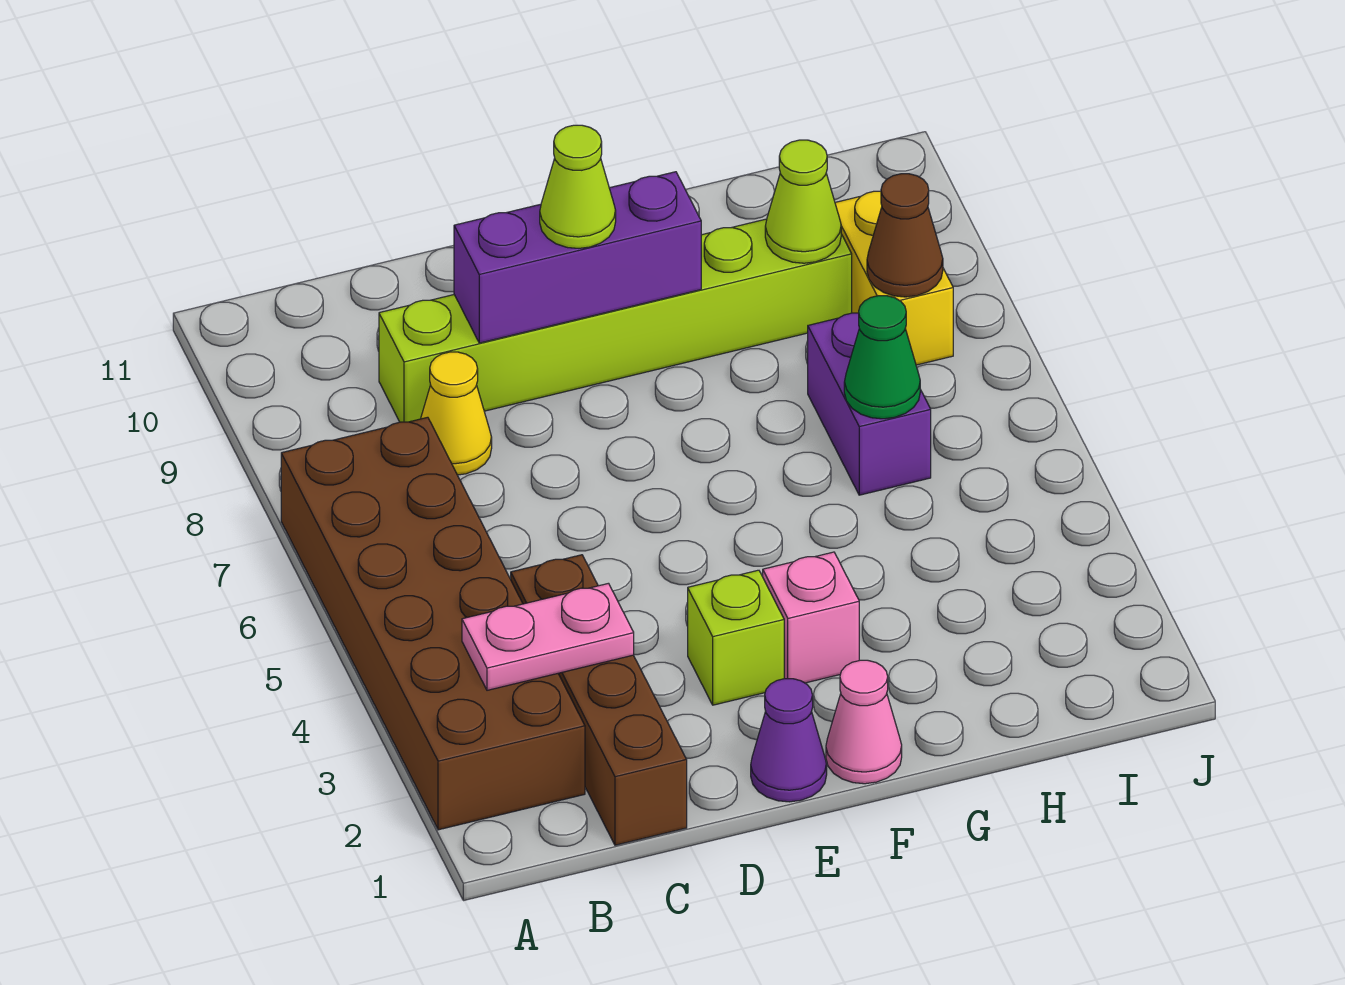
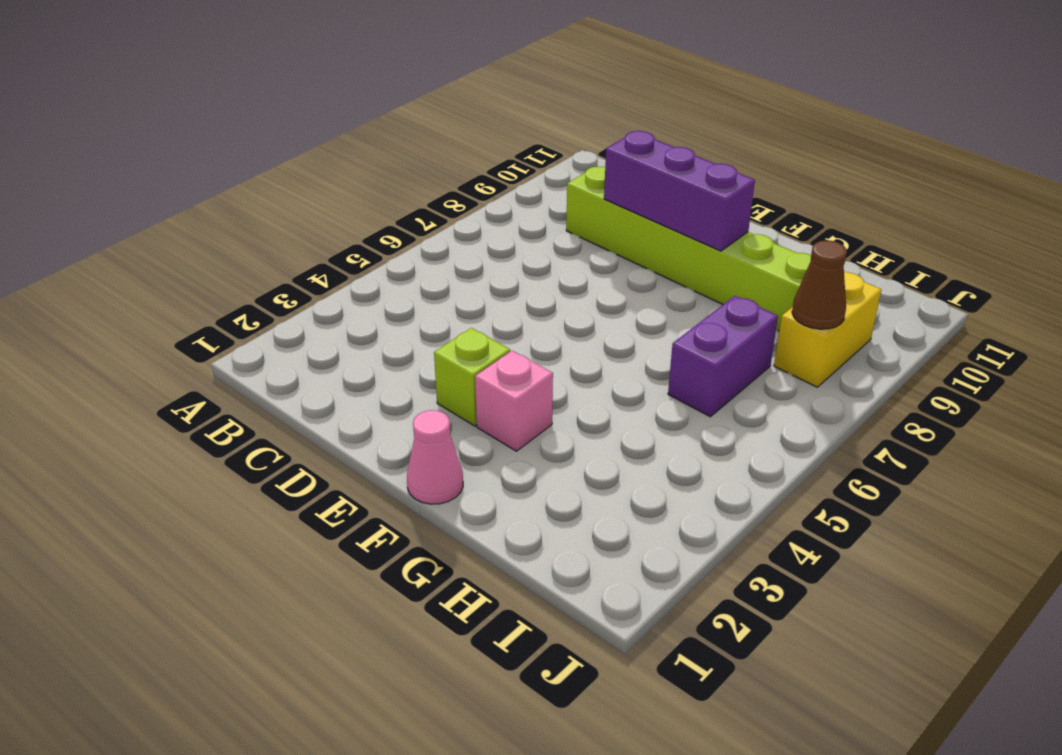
none -> brown 2x6 brick [281,417,585,830]
none -> brown 1x4 brick [511,555,687,845]
none -> yellow 1x1 cone [421,352,492,475]

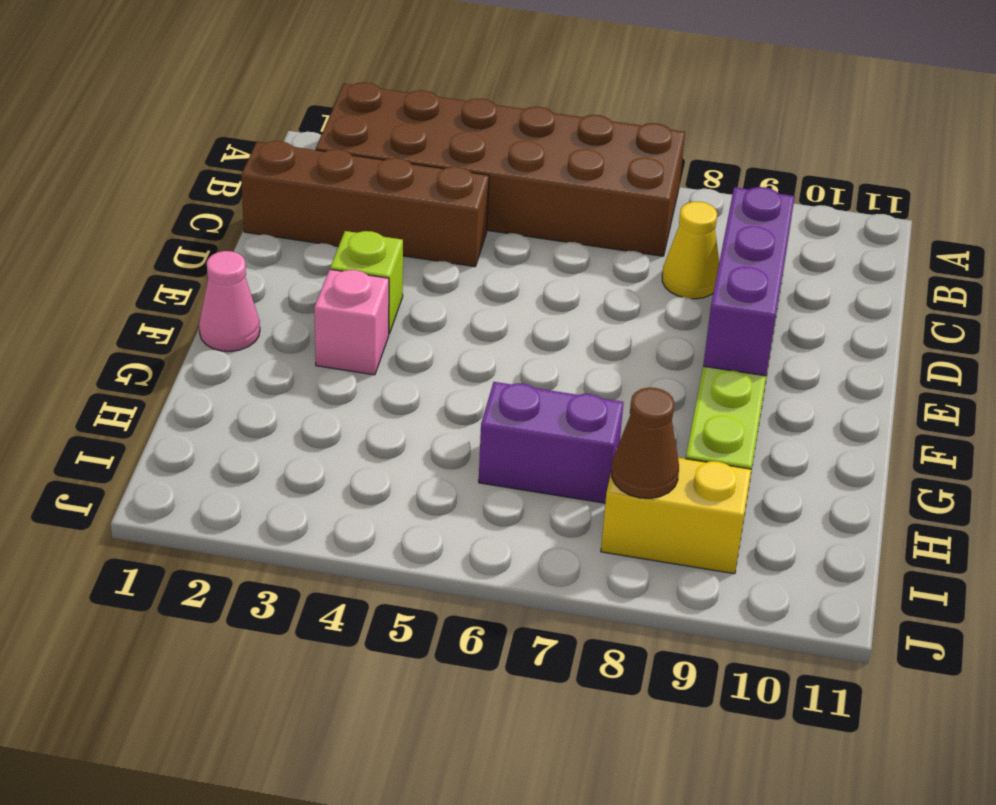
none -> purple 1x1 cone [751,679,827,802]
none -> pink 1x2 plate [462,583,634,690]
none -> green 1x1 cone [844,296,920,419]

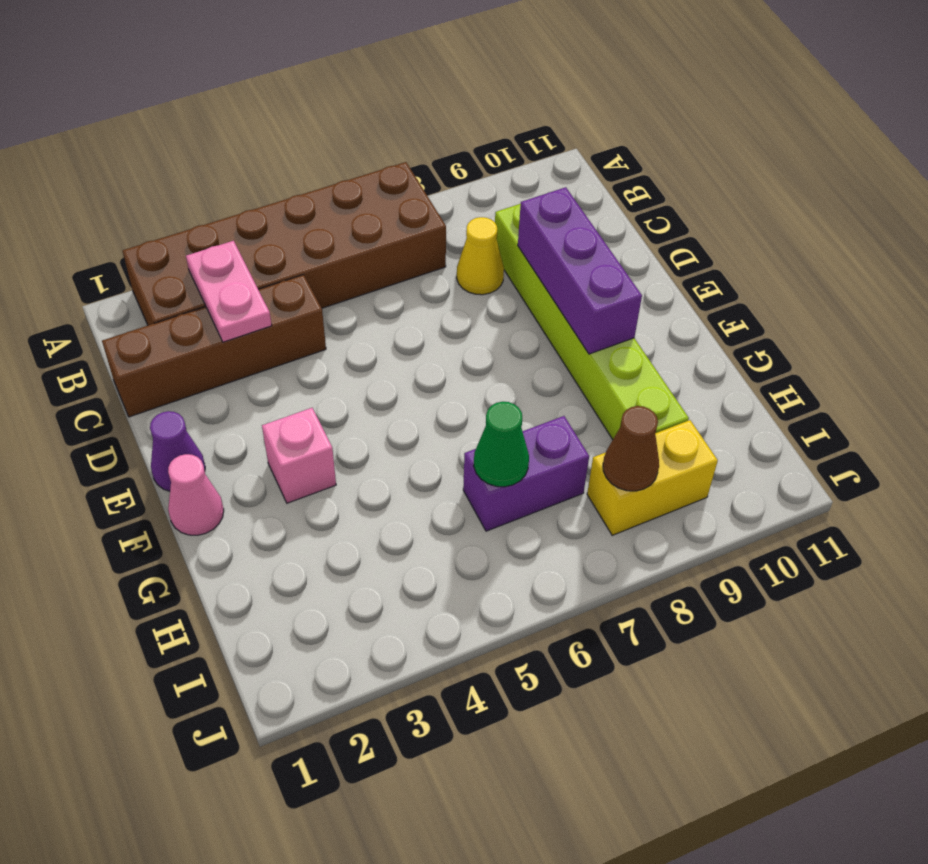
none -> lime 1x1 brick [688,570,784,705]
none -> lime 1x1 cone [765,140,841,263]
none -> lime 1x1 cone [540,125,616,248]

